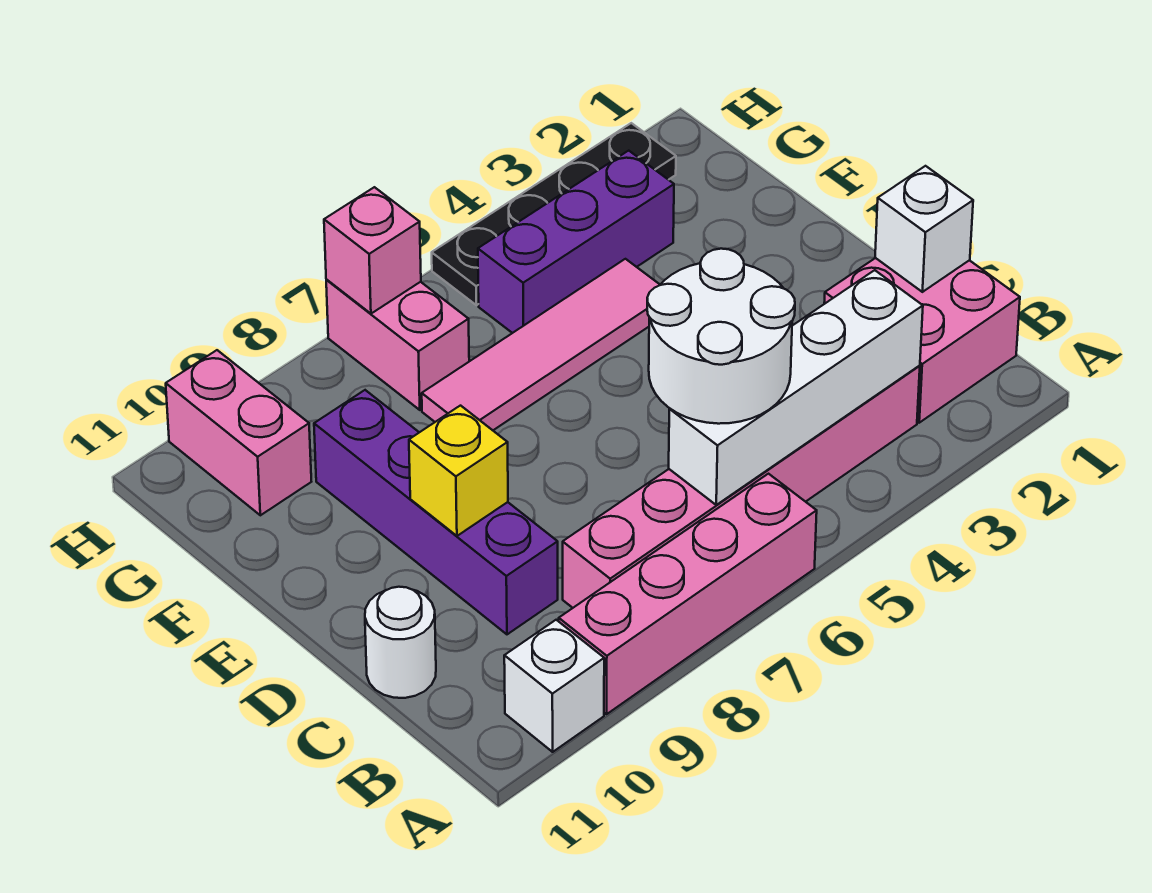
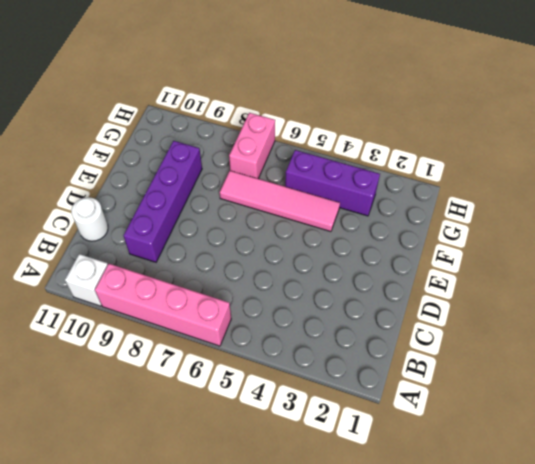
none -> pink 2x2 brick [824,258,1020,423]
none -> pink 1x6 brick [563,366,920,608]
none -> pink 1x2 brick [166,350,311,515]

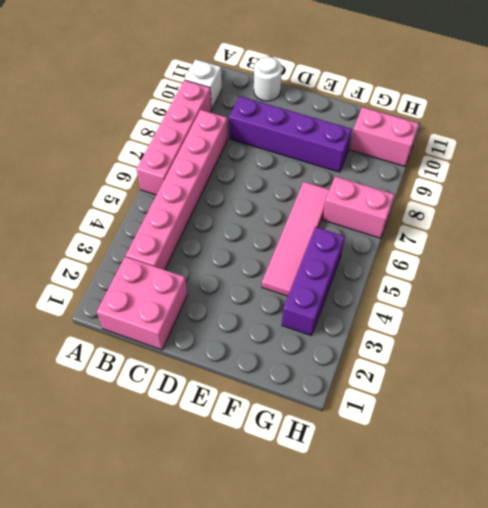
none -> black 1x4 plate [432,123,676,305]
none -> white 1x4 brick [669,270,923,505]
none -> white 1x1 brick [875,166,973,292]

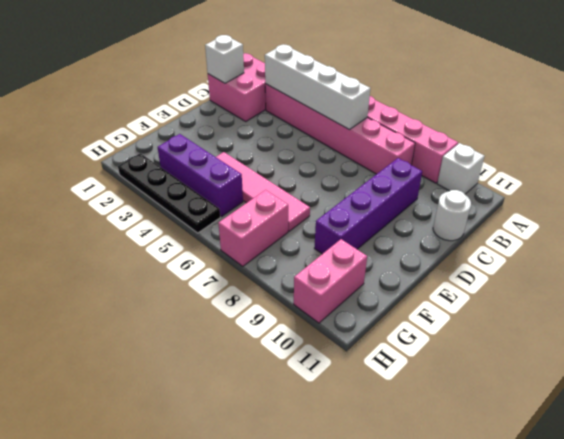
none -> yellow 1x1 brick [409,406,508,536]
none -> pink 1x1 brick [324,187,421,314]
none -> white 2x2 round brick [647,249,795,424]

